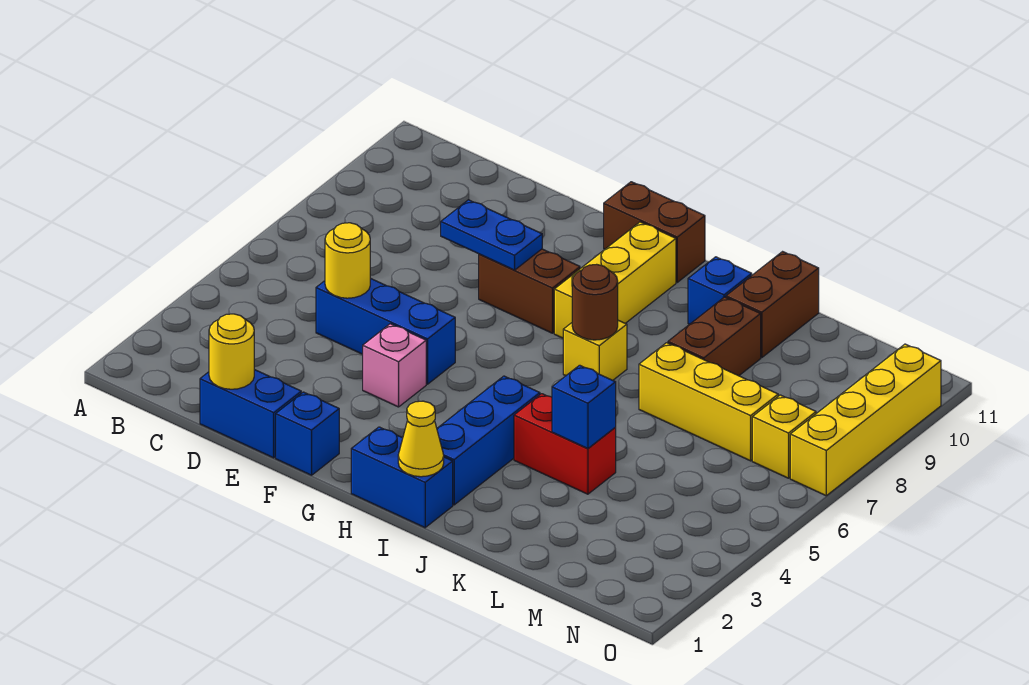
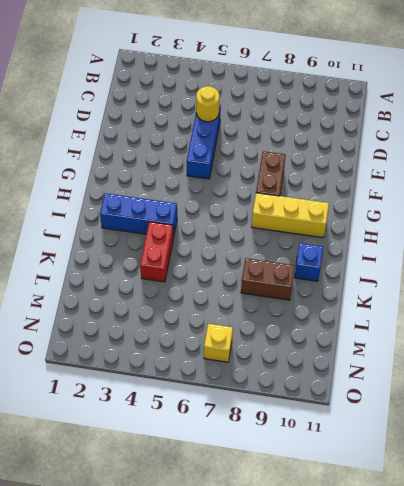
none -> blue 1x2 brick [200,369,301,458]
none -> blue 1x1 brick [276,392,339,475]
none -> pink 1x1 brick [363,324,426,407]

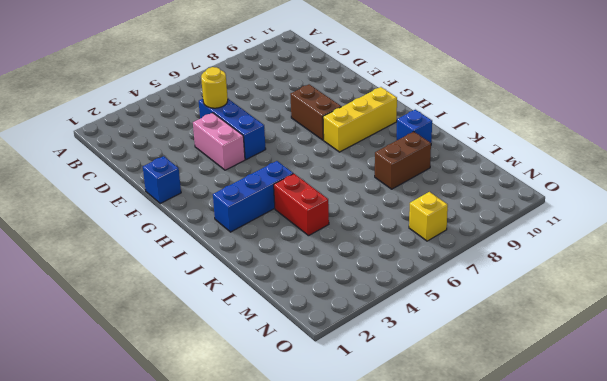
pink 1x2 brick [193,113,245,170] -> pink 1x1 brick [363,324,426,407]
none -> blue 1x2 brick [200,369,301,458]
none -> brown 1x2 brick [604,182,705,282]
none -> blue 1x2 brick [351,427,453,528]

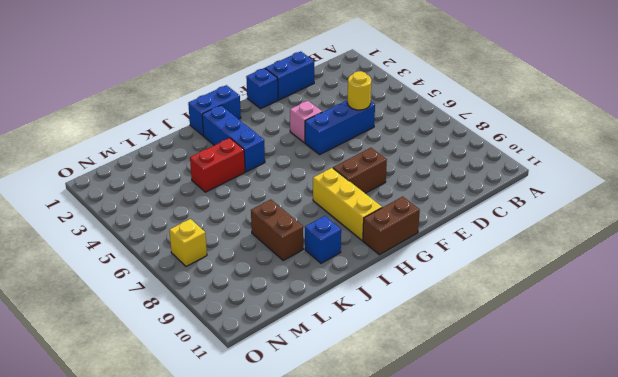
none -> yellow 1x1 brick [563,320,627,380]
none -> yellow 1x3 brick [639,343,778,461]
none -> brown 1x2 brick [726,252,819,358]

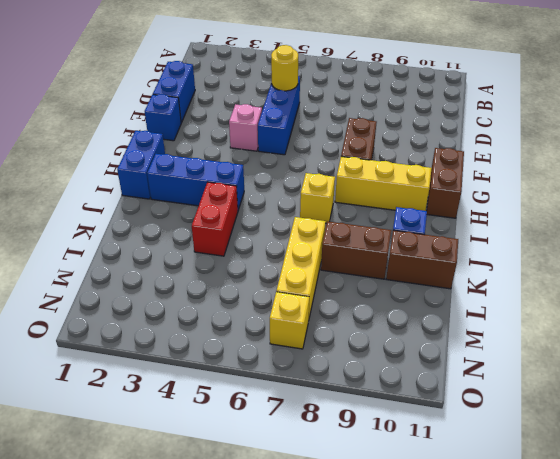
none -> yellow 1x4 brick [790,344,941,496]
none -> yellow 1x1 round brick [209,314,254,389]
none -> blue 1x2 plate [441,200,542,270]

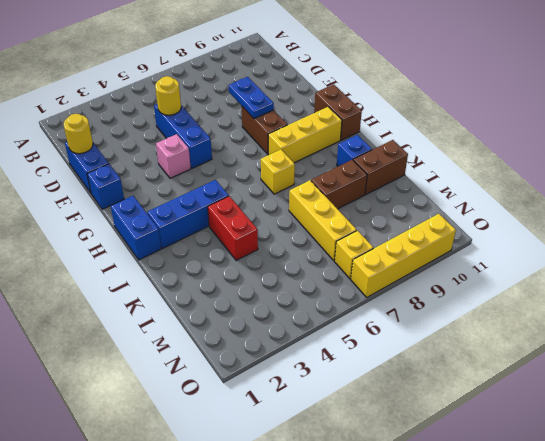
none -> yellow 1x1 cone [398,401,444,477]
none -> brown 1x1 round brick [572,264,618,340]
none -> blue 1x1 brick [552,365,616,449]

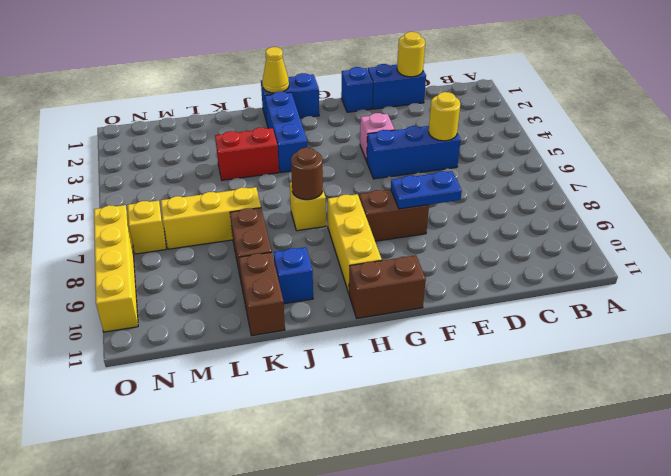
none -> blue 1x1 brick [552,365,616,449]

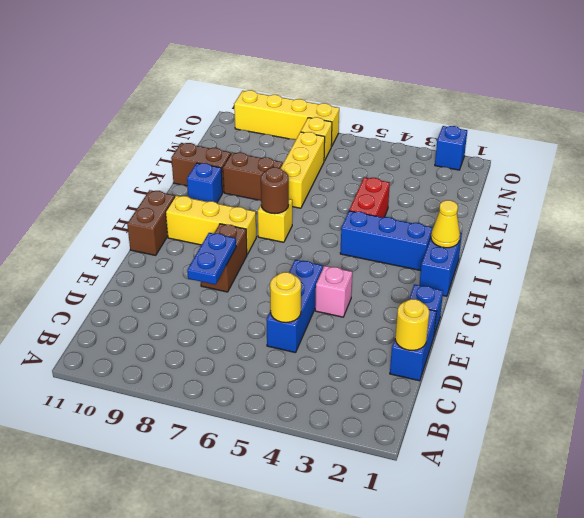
blue 1x1 brick [435,126,467,170] -> blue 1x1 brick moved to [552,365,616,449]

